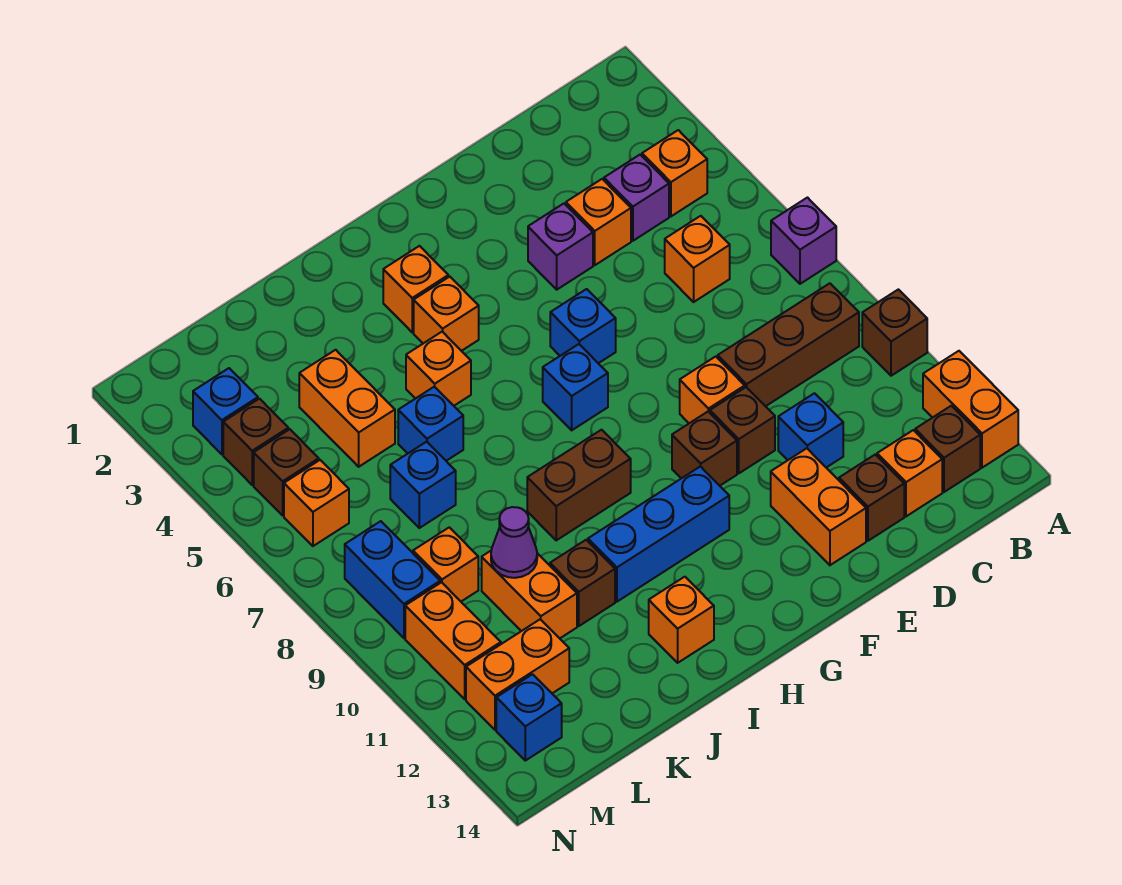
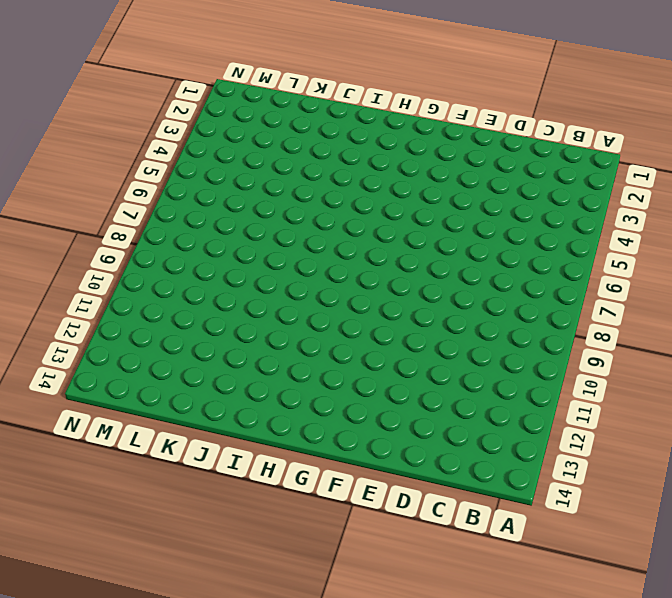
none -> purple 1x1 brick [771,198,836,284]
none -> brown 1x1 brick [862,289,927,376]
none -> orange 1x2 brick [923,351,1018,468]
none -> orange 1x1 brick [642,130,707,216]

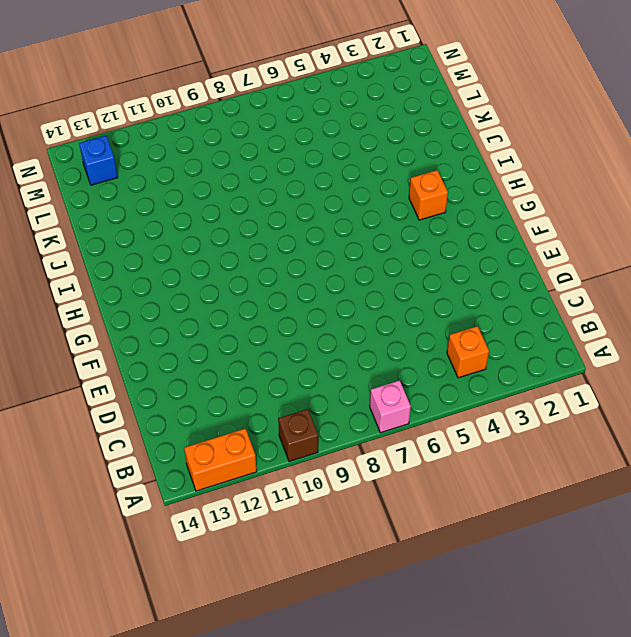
pink 1x1 brick [370,380,411,433] -> purple 1x1 brick [771,198,836,284]
none -> brown 1x3 brick [718,283,859,406]
none -> brown 1x1 brick [915,406,980,492]
none -> purple 1x1 brick [604,155,669,241]
none -> orange 1x1 brick [665,216,730,302]

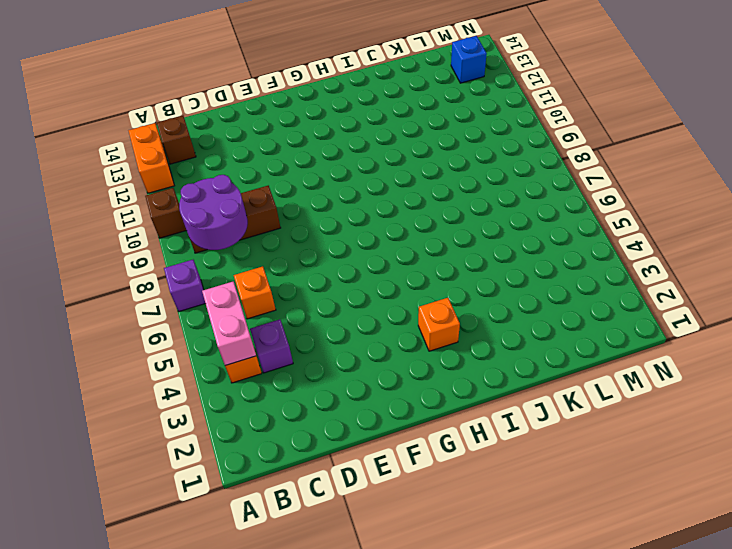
pink 1x2 brick [202,282,256,366] -> none
purple 2x2 round brick [179,175,248,250] -> none
none -> orange 1x1 brick [877,430,942,516]
none -> orange 1x1 brick [566,179,631,265]
none -> blue 1x1 brick [778,393,843,468]
none -> brown 1x1 brick [839,455,904,541]

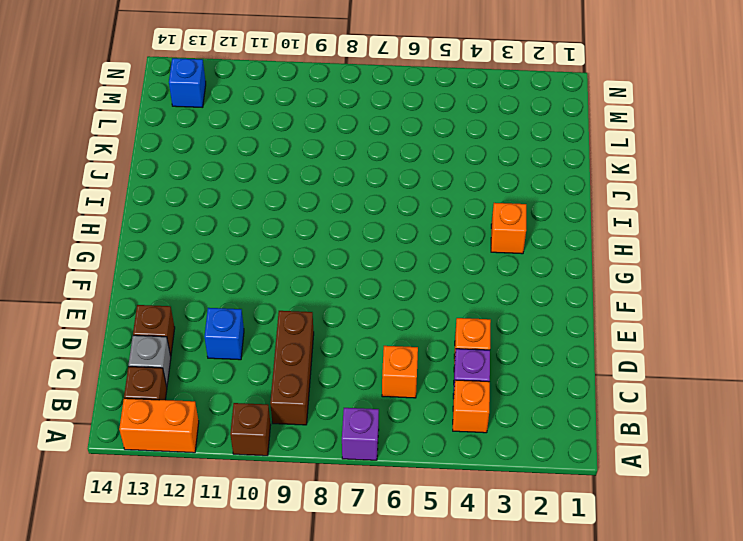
grey 1x1 brick [129,335,171,387] -> orange 1x1 brick [877,430,942,516]
none -> purple 1x1 brick [528,204,593,290]
none -> orange 1x1 brick [680,357,745,423]
none -> brown 1x1 brick [710,387,775,473]
none -> orange 1x2 brick [771,448,866,565]

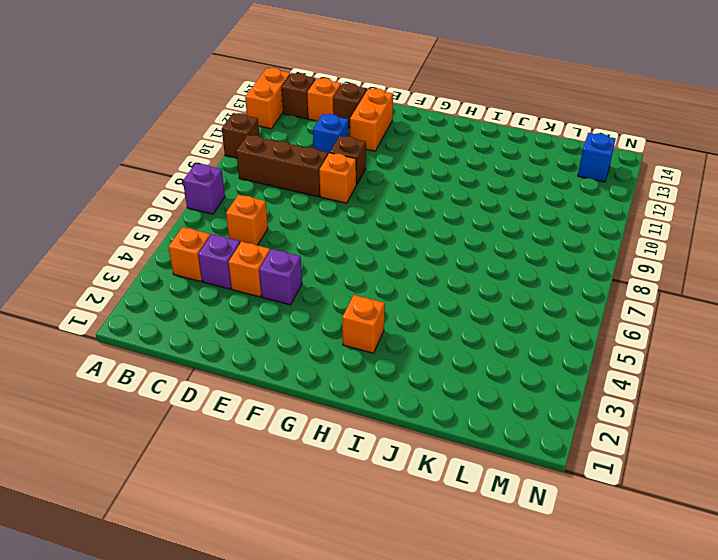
none -> blue 1x1 brick [550,289,616,363]
none -> brown 1x1 brick [672,412,737,486]
none -> blue 1x1 brick [543,344,608,430]
none -> blue 1x3 brick [588,466,729,602]

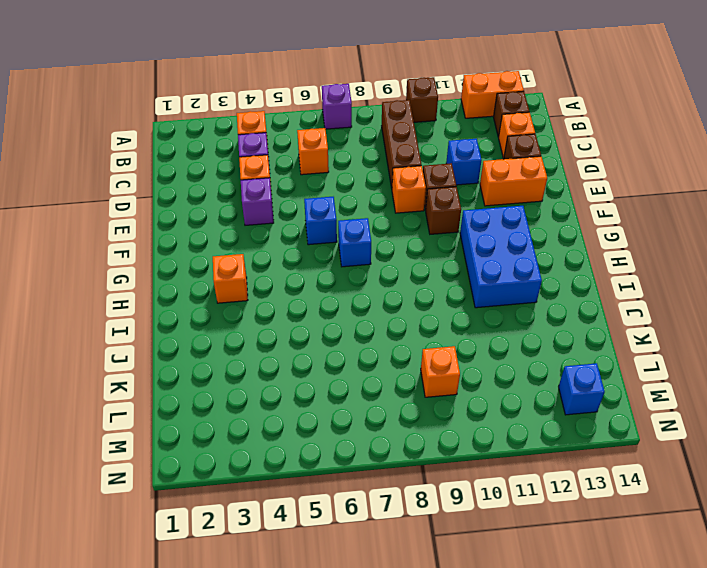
blue 2x3 brick [460,206,542,308] -> blue 1x3 brick [588,466,729,602]
none -> orange 1x1 brick [414,277,479,351]
none -> brown 1x2 brick [527,430,631,540]
none -> orange 1x1 brick [406,332,471,406]
none -> orange 1x1 brick [649,577,714,663]

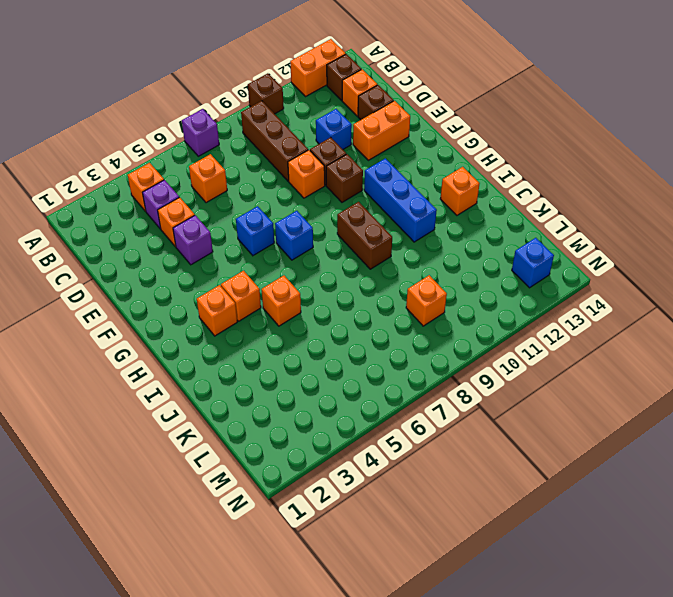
none -> blue 1x1 brick [398,387,463,461]
none -> brown 1x1 brick [550,540,615,626]
none -> orange 1x2 brick [299,350,395,467]
none -> blue 1x1 brick [390,442,456,528]

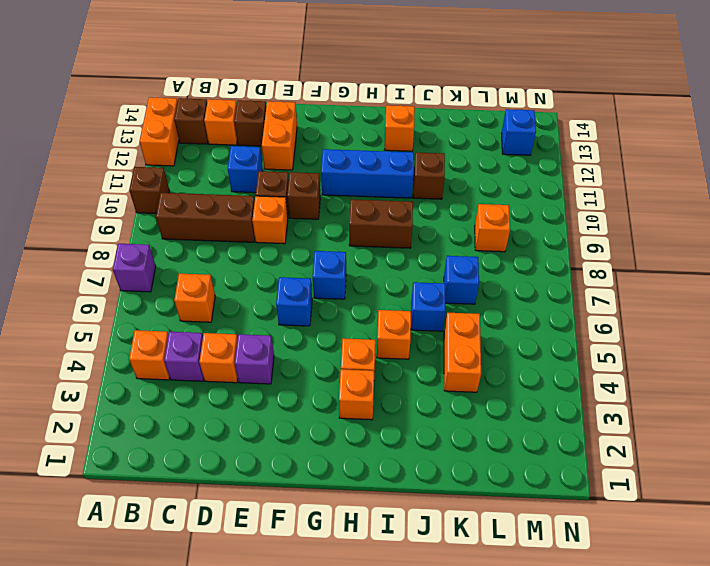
none -> orange 1x2 brick [482,551,577,638]
none -> orange 1x2 brick [466,619,569,730]
none -> blue 1x1 brick [193,368,258,454]
none -> brown 1x1 brick [223,399,288,485]

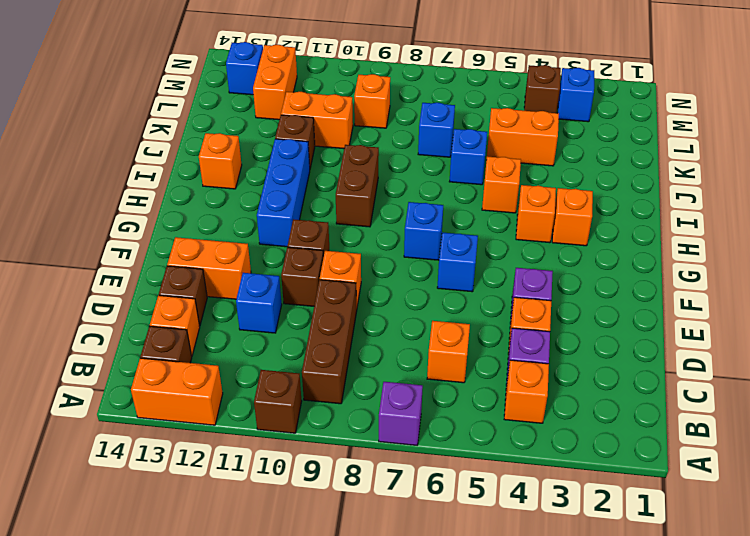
none -> brown 1x1 brick [254,429,319,515]
none -> orange 1x1 brick [284,460,349,546]
none -> blue 1x2 brick [345,521,440,638]
none -> orange 1x2 brick [405,582,501,699]

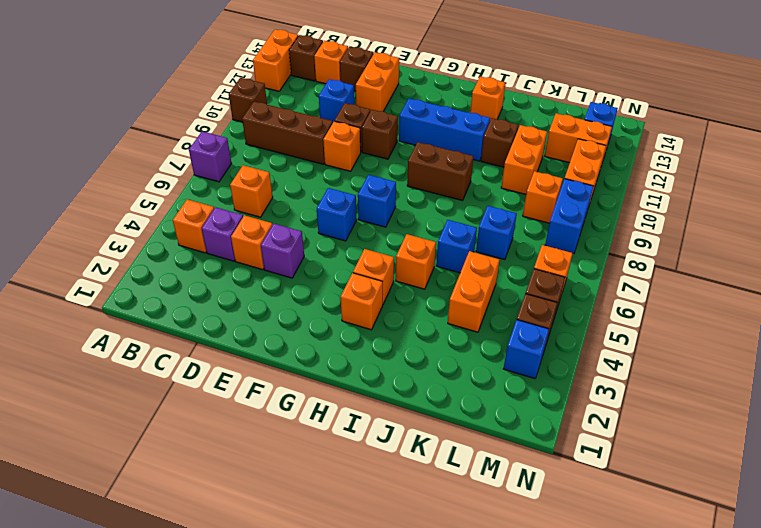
none -> purple 1x1 cone [491,507,537,578]

